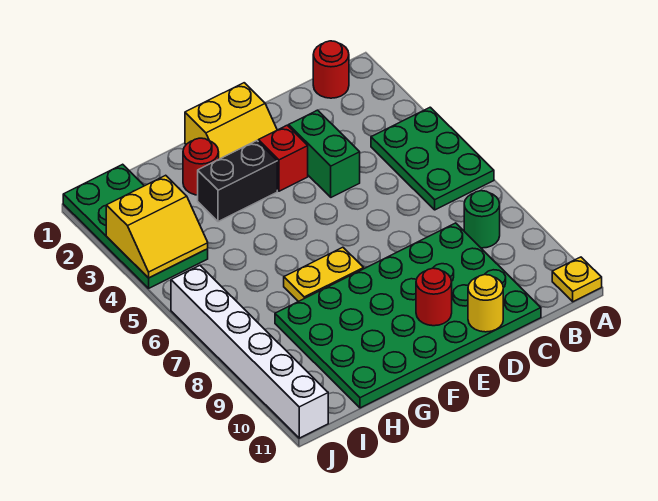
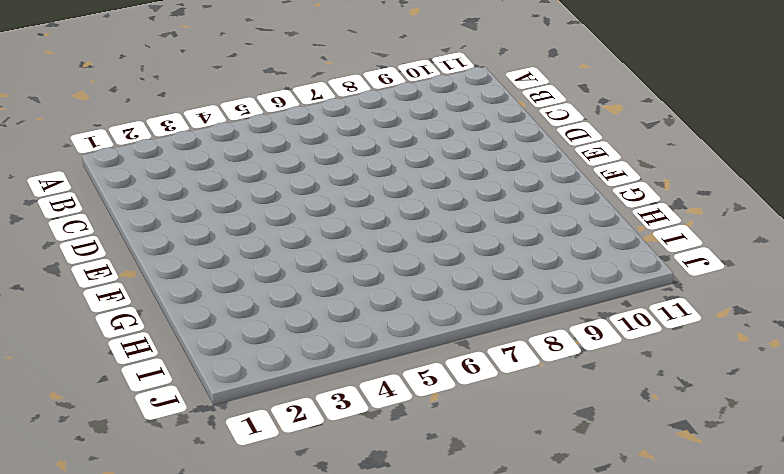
none -> green 2x3 plate [371,107,494,210]
none -> yellow 1x1 plate [552,257,602,302]
none -> red 1x1 round brick [313,41,349,98]

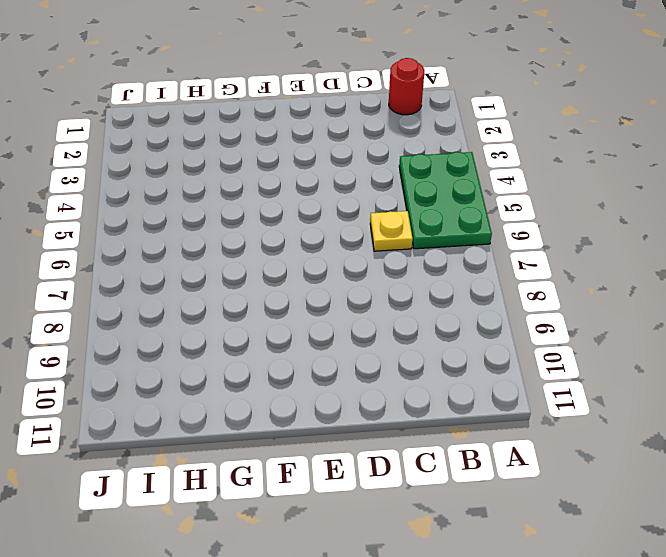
yellow 1x1 plate [370,211,413,251] -> yellow 1x1 plate moved to [552,257,602,302]
none -> green 1x1 round brick [464,191,500,248]
none -> green 4x6 plate [275,223,541,408]
none -> green 1x2 brick [289,110,360,197]

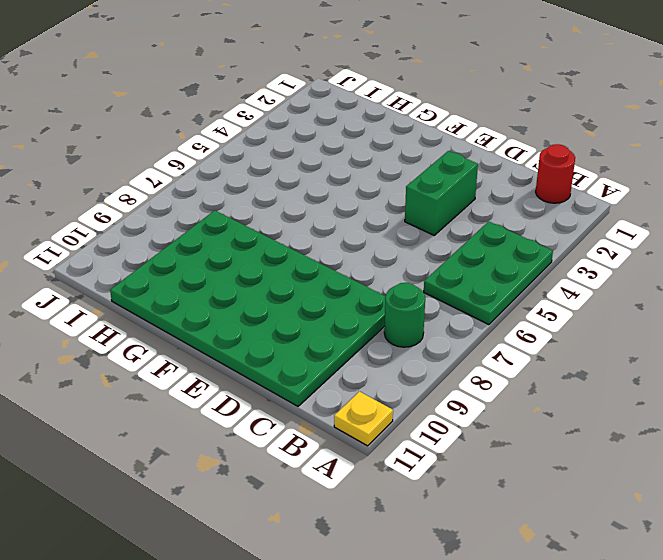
none -> yellow 2x2 slope [185,83,277,159]
none -> red 1x1 brick [258,125,308,191]
none -> black 1x2 brick [198,141,277,222]

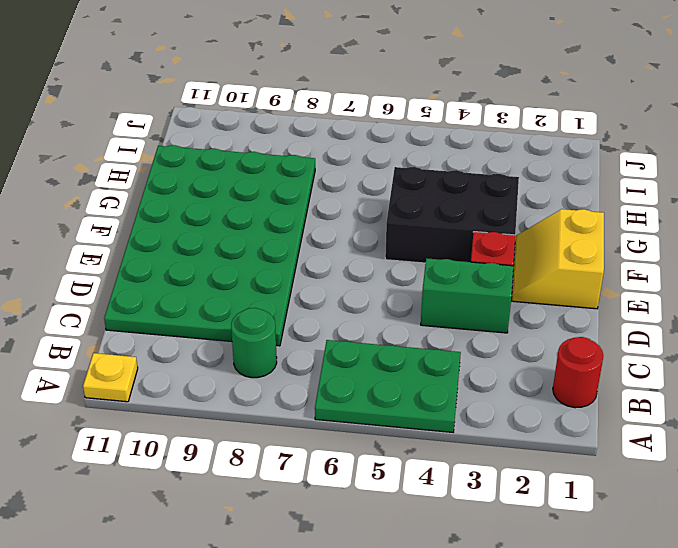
black 2x3 brick [385,167,519,263] -> black 1x2 brick [198,141,277,222]
none -> yellow 1x2 plate [284,247,364,302]
none -> red 1x1 round brick [183,138,219,195]
none -> green 2x4 plate [63,164,208,288]

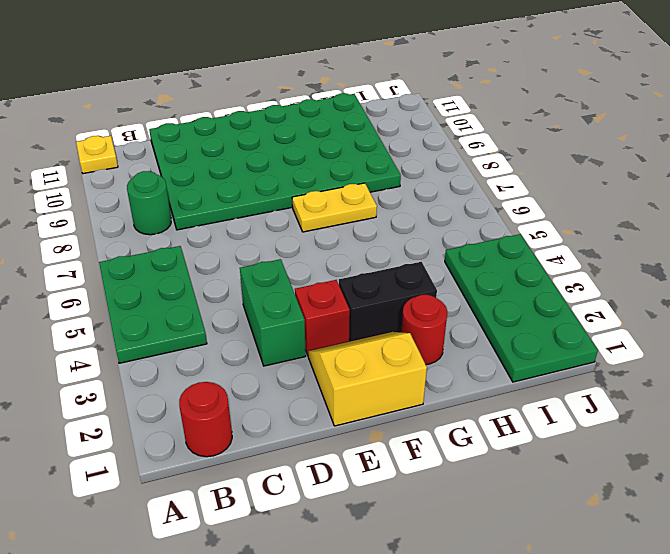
none -> white 1x6 brick [171,265,328,438]
none -> yellow 1x1 round brick [468,275,503,332]
none -> red 1x1 round brick [416,268,452,326]

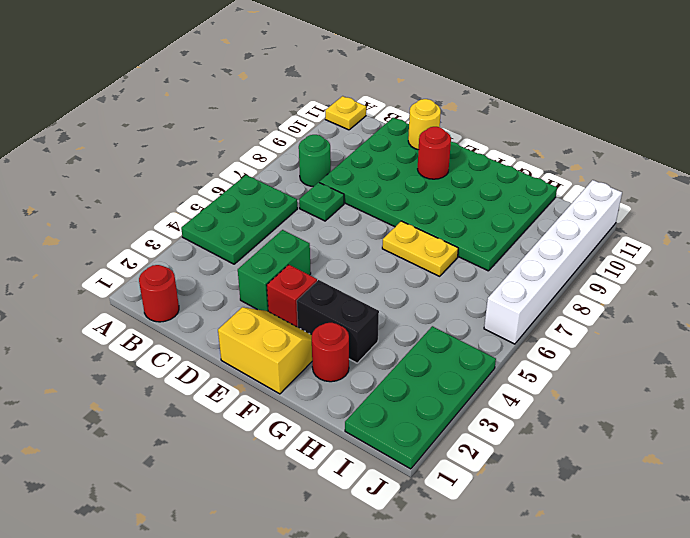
green 1x1 plate [299,182,344,221] -> none
none -> yellow 2x2 slope [106,175,208,278]

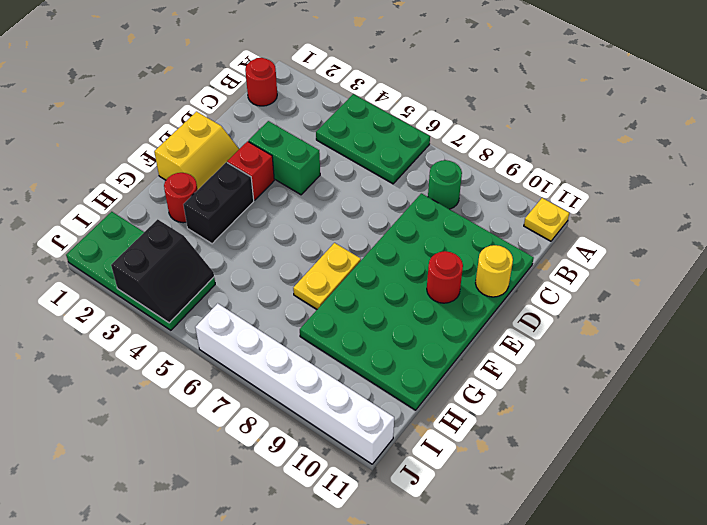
black 2x2 slope [111,219,214,323] -> yellow 2x2 slope [106,175,208,278]

